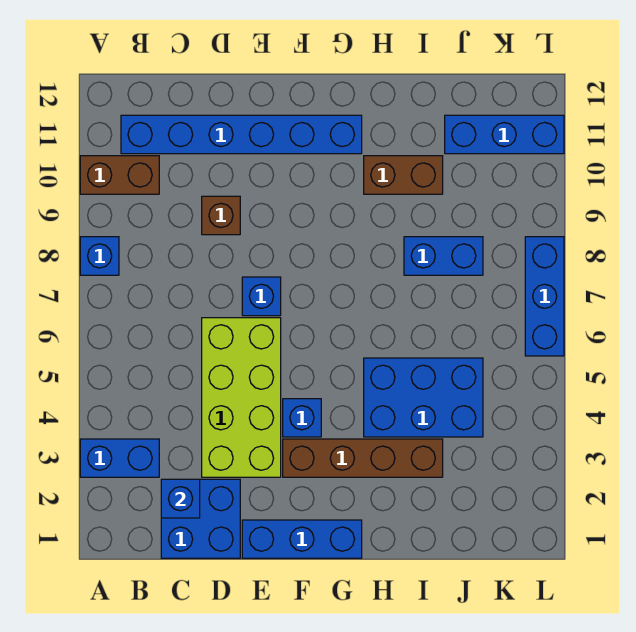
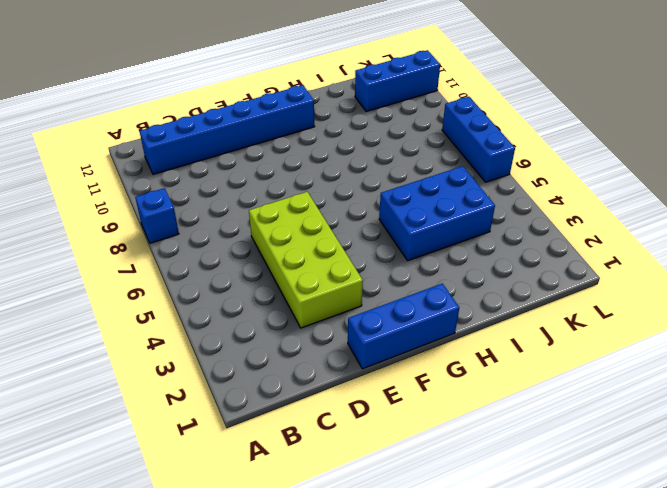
none -> blue 1x2 brick [80,439,159,477]
none -> brown 1x2 brick [80,156,159,194]
none -> blue 2x2 brick [161,479,240,558]

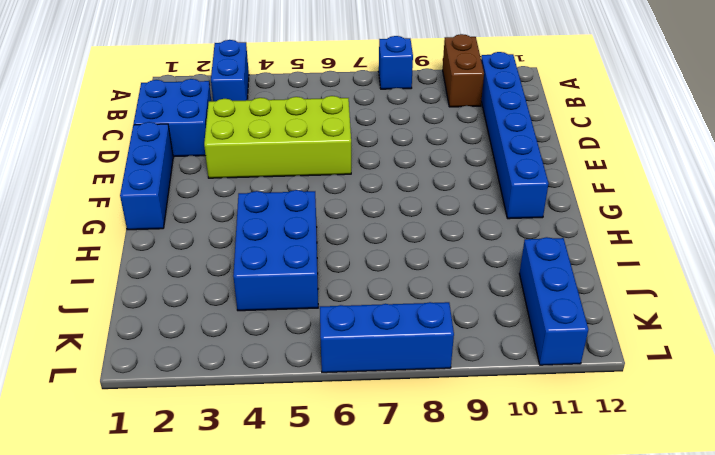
none -> brown 1x1 brick [202,196,240,235]
none -> blue 1x1 brick [242,277,281,316]
none -> brown 1x4 brick [283,439,443,477]

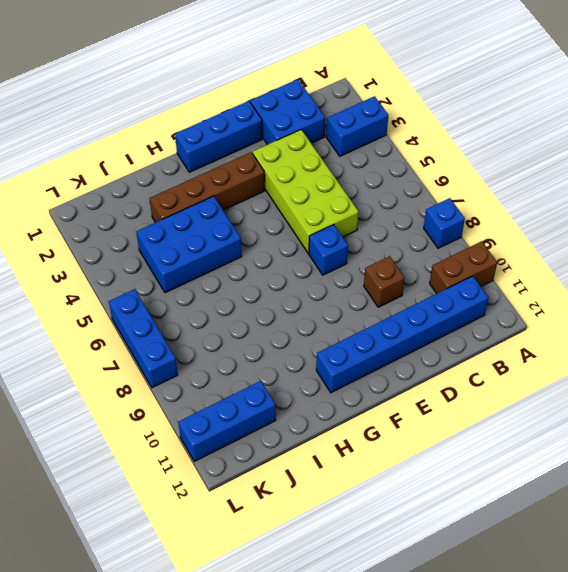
none -> blue 1x1 brick [283,399,321,437]
none -> brown 1x2 brick [364,156,443,194]
none -> blue 1x2 brick [404,237,483,275]

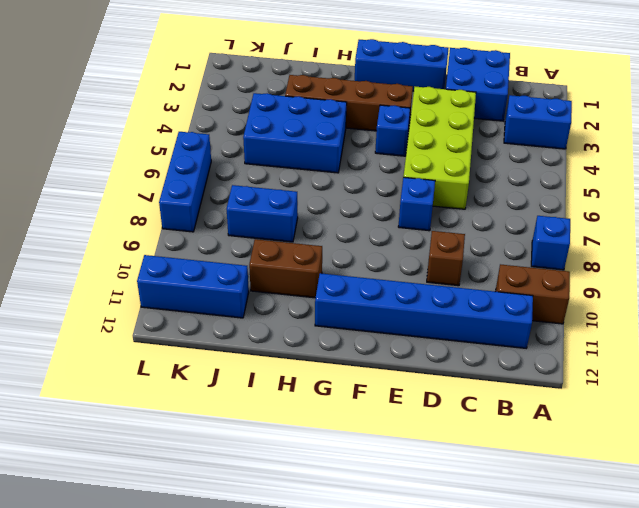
none -> blue 1x1 brick [161,479,200,518]

